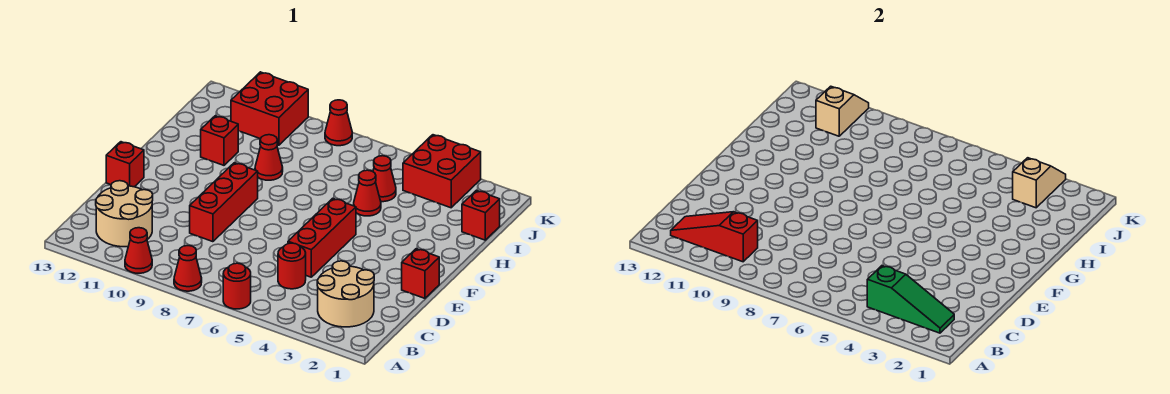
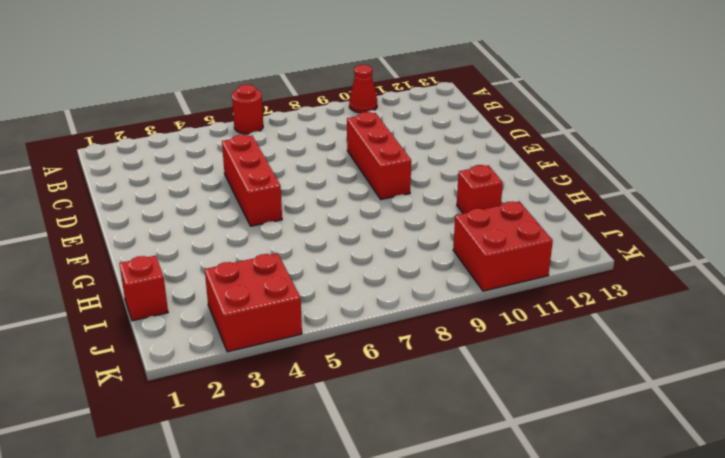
none -> red 1x1 cone [174,246,202,291]
none -> tan 2x2 round brick [317,261,374,327]
none -> tan 2x2 round brick [96,181,153,247]

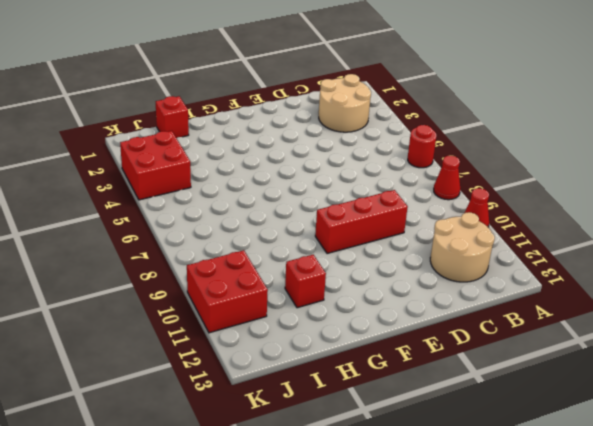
none -> red 1x1 round brick [278,243,306,289]
none -> red 1x3 brick [288,198,356,277]
none -> red 1x1 brick [402,249,439,298]

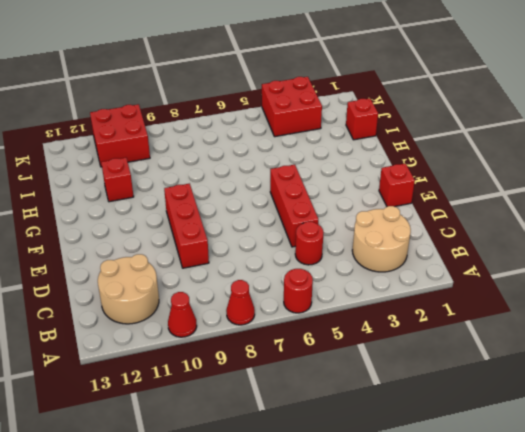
none -> red 1x1 brick [106,142,144,187]
none -> red 1x1 cone [354,170,381,216]
none -> red 1x1 cone [255,135,283,180]

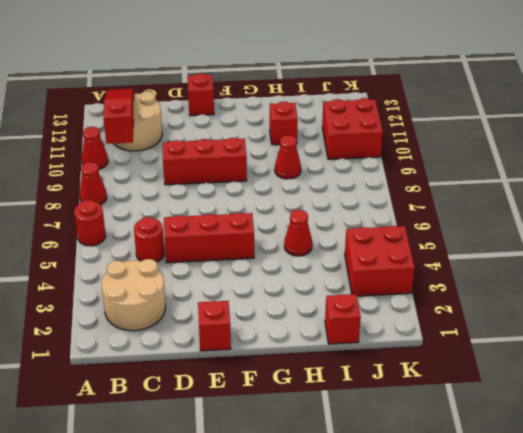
none -> red 1x1 cone [373,156,396,202]
none -> red 1x1 cone [325,100,352,146]
none -> green 1x3 slope [867,266,954,333]

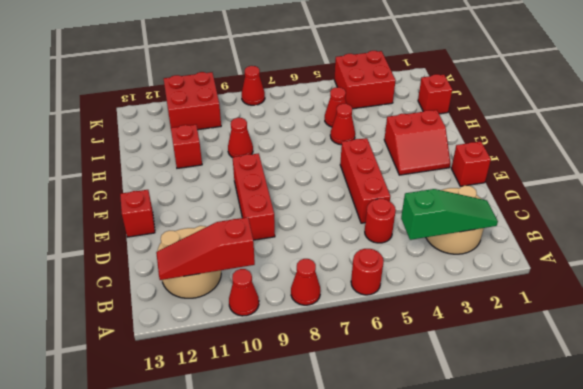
red 2x2 slope [384,110,450,175] -> none
none -> tan 1x2 slope [1013,158,1066,208]
none -> tan 1x2 slope [816,86,869,136]

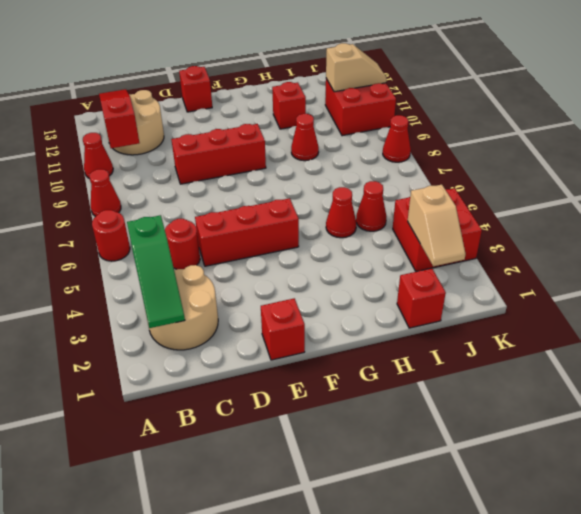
tan 1x2 slope [408,185,466,266] -> tan 1x2 slope turned to [1013,158,1066,208]

